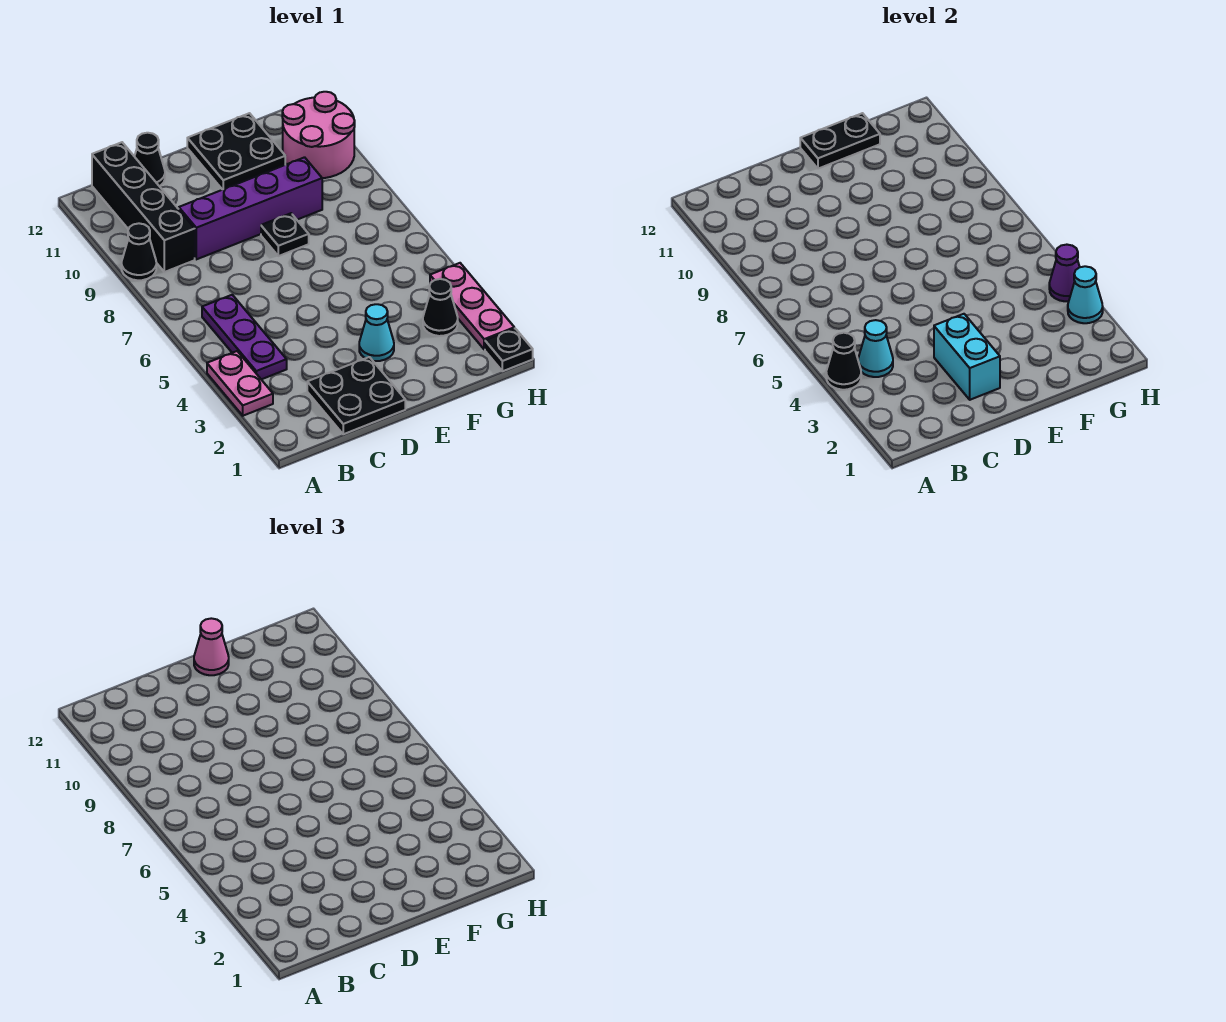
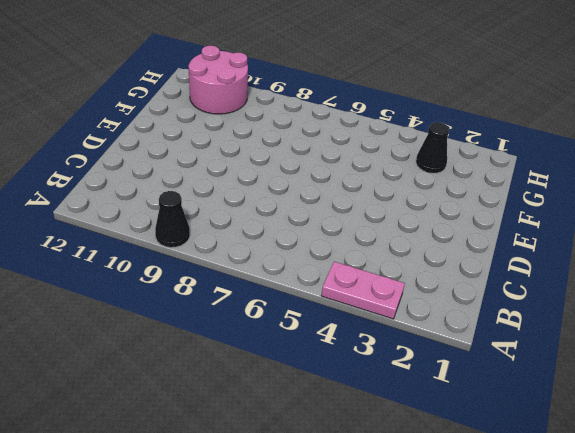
none -> purple 1x3 plate [202,295,287,379]
none -> black 1x4 brick [92,142,195,272]
none -> black 2x2 plate [307,357,405,434]

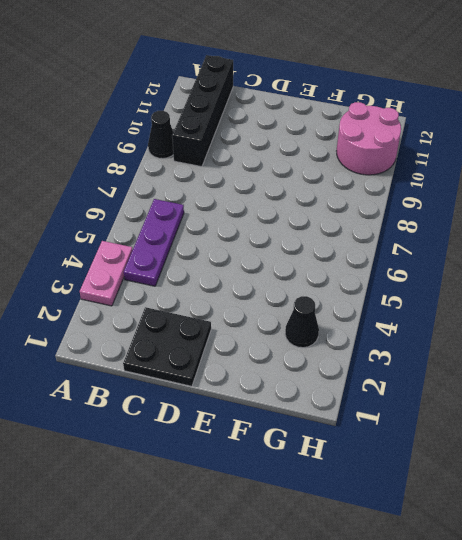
none -> purple 1x4 brick [179,157,322,259]
none -> black 1x1 cone [134,133,165,186]
none -> cyan 1x1 cone [359,304,394,361]

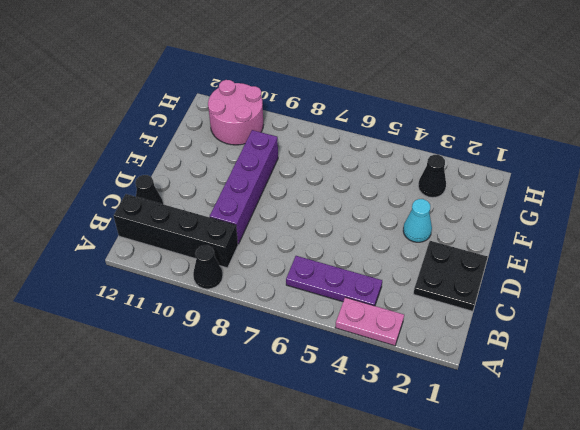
none -> black 1x1 plate [261,213,309,256]
none -> black 2x2 plate [187,113,285,190]
none -> black 1x1 plate [485,329,533,371]

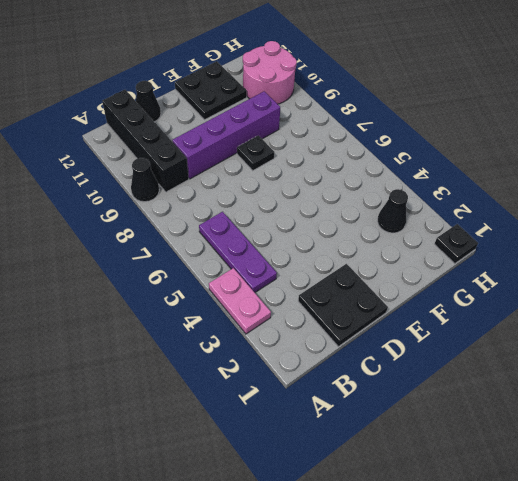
none -> cyan 1x1 cone [359,304,394,361]
none -> pink 1x3 plate [430,263,514,349]
none -> black 1x1 cone [826,333,861,390]

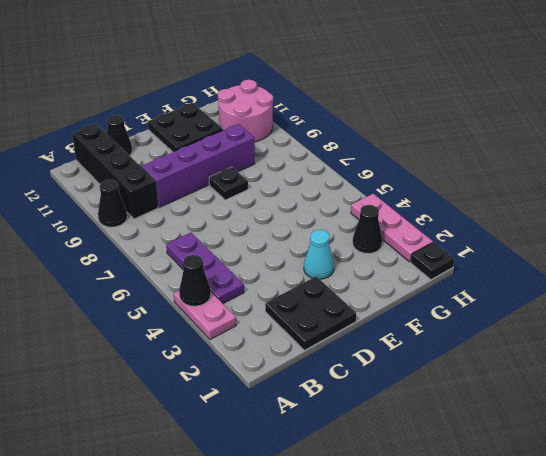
none -> cyan 1x1 cone [858,320,893,377]
none -> cyan 1x2 brick [934,314,1000,400]
none -> black 1x2 plate [800,113,880,169]

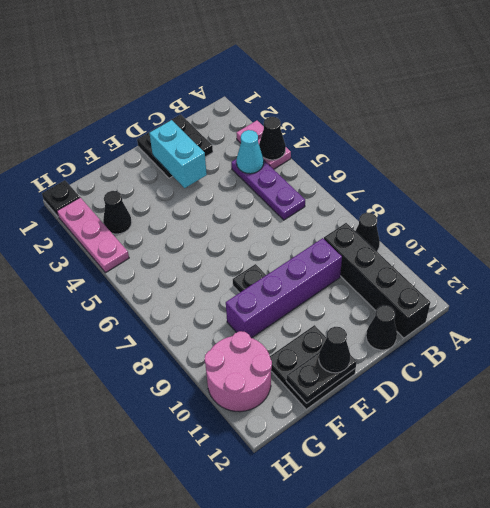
black 1x1 cone [319,327,351,373] -> pink 1x1 cone [194,618,229,675]
none -> cyan 1x1 cone [359,304,394,361]
none -> cyan 1x1 cone [1068,266,1103,323]
none -> purple 1x1 cone [1049,245,1080,301]

